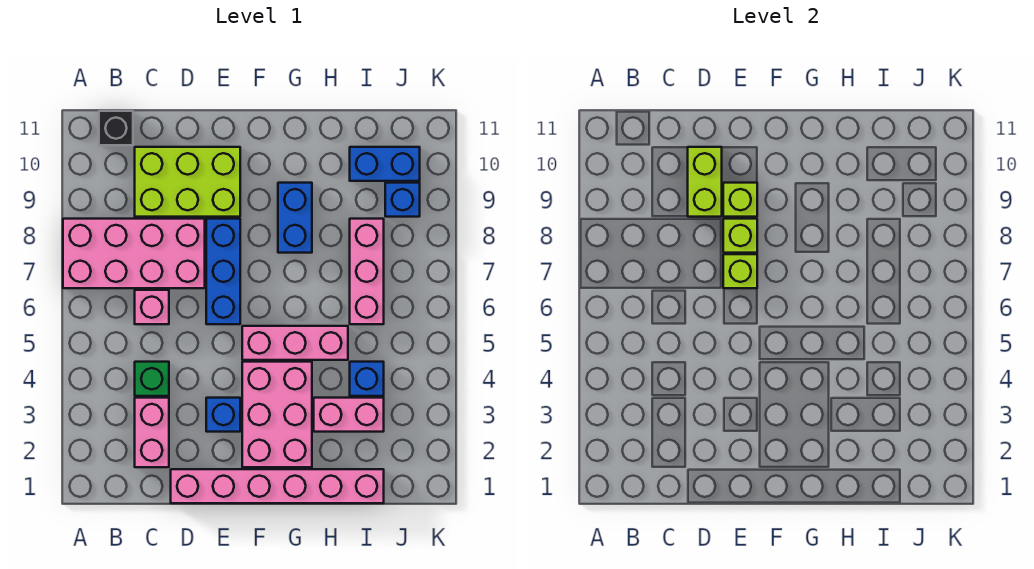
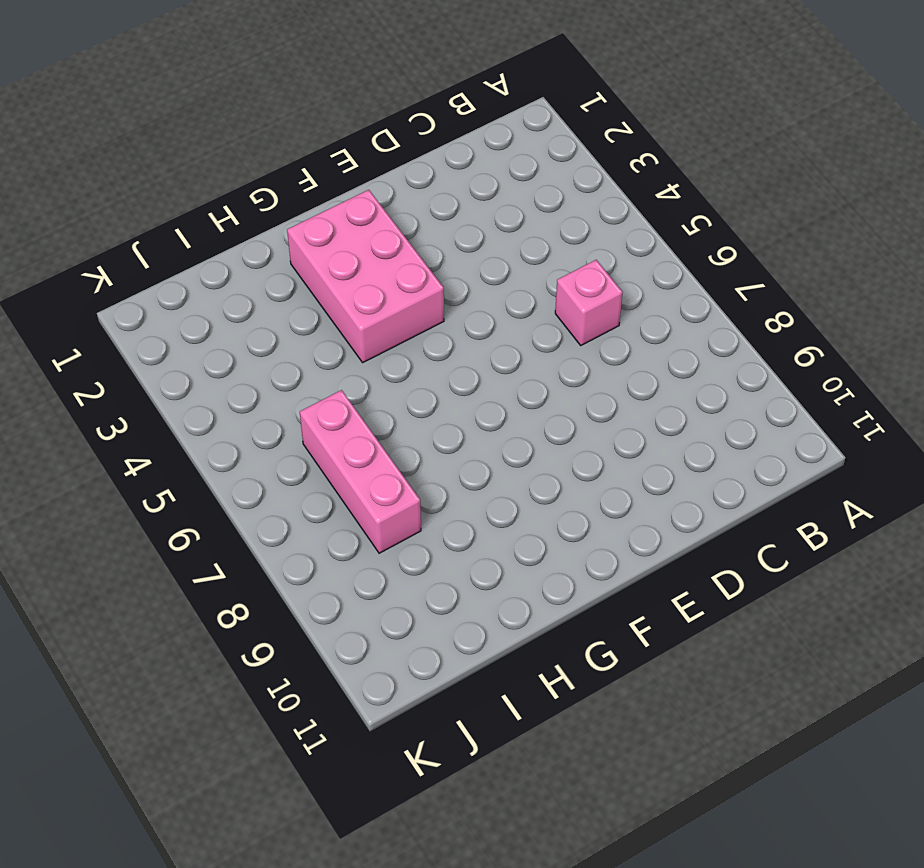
none -> pink 2x4 brick [63,219,205,288]
none -> black 1x1 brick [99,111,133,145]
none -> pink 1x2 brick [135,398,169,467]

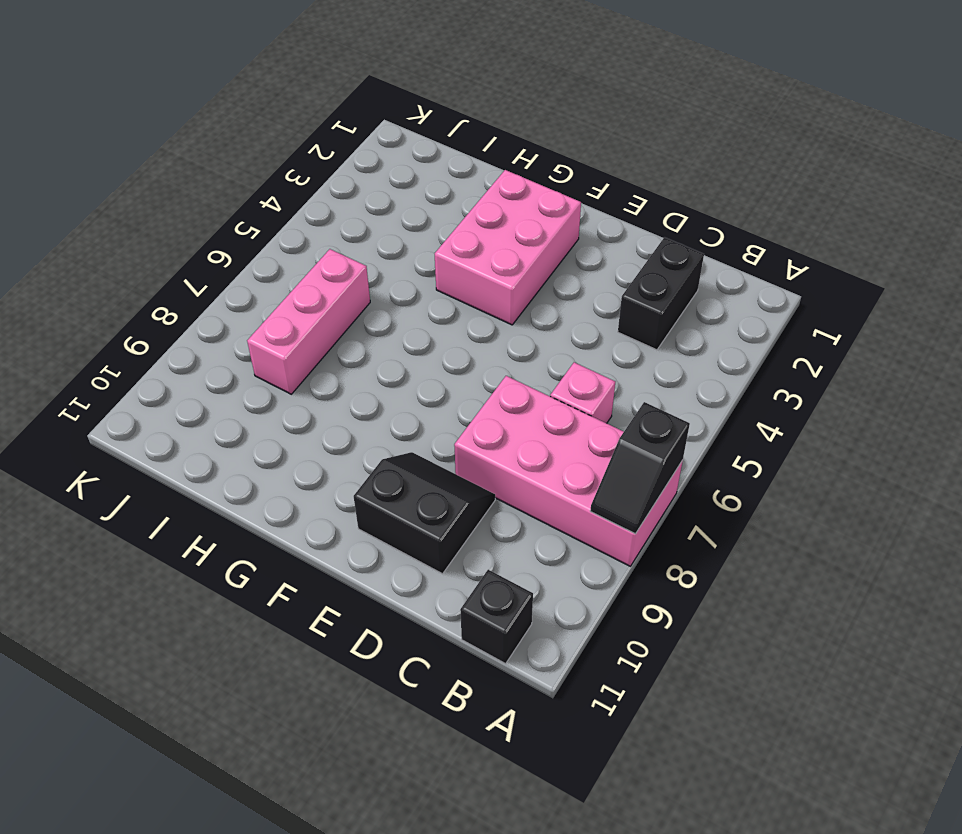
black 1x2 slope [590,402,690,534] -> none
black 1x2 brick [618,237,704,350] -> pink 1x2 brick [135,398,169,467]
black 2x2 slope [354,452,495,574] -> lime 2x3 brick [135,147,240,217]
none -> green 1x1 brick [135,362,169,396]
none -> pink 1x6 brick [171,469,384,503]
none -> blue 1x1 brick [206,398,240,432]

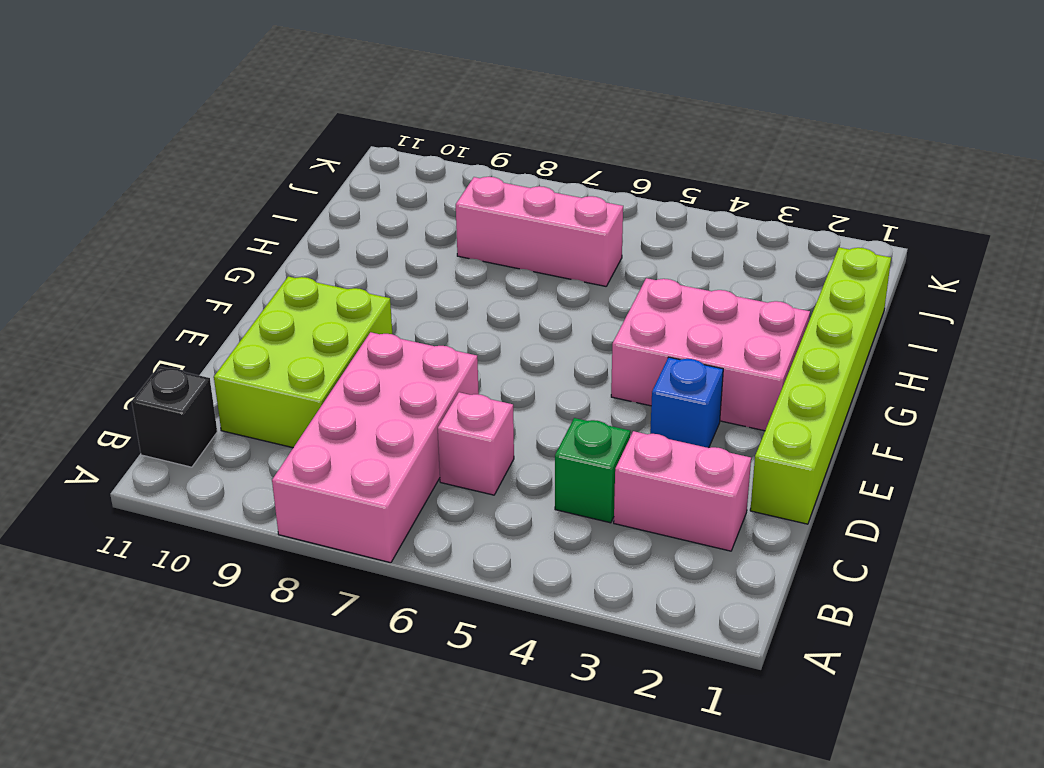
lime 1x6 brick [750,247,891,524] -> pink 1x6 brick [171,469,384,503]
none -> blue 1x3 brick [206,219,240,324]
none -> pink 1x3 brick [242,326,348,360]
none -> blue 1x2 brick [278,183,312,253]

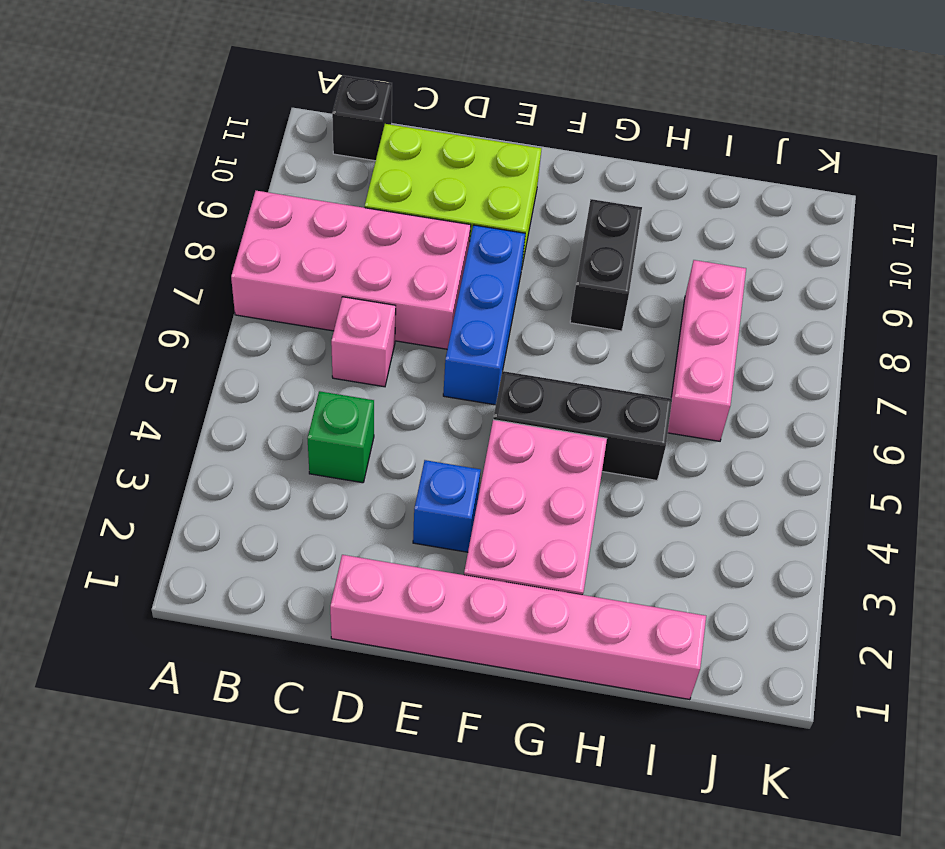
black 1x3 brick [493,371,672,480] -> pink 1x3 brick [242,326,348,360]
black 1x2 brick [570,199,642,331] -> blue 1x2 brick [278,183,312,253]
none -> pink 1x2 brick [135,398,169,467]
none -> pink 1x2 brick [314,398,384,432]
none -> blue 1x1 brick [350,362,384,396]

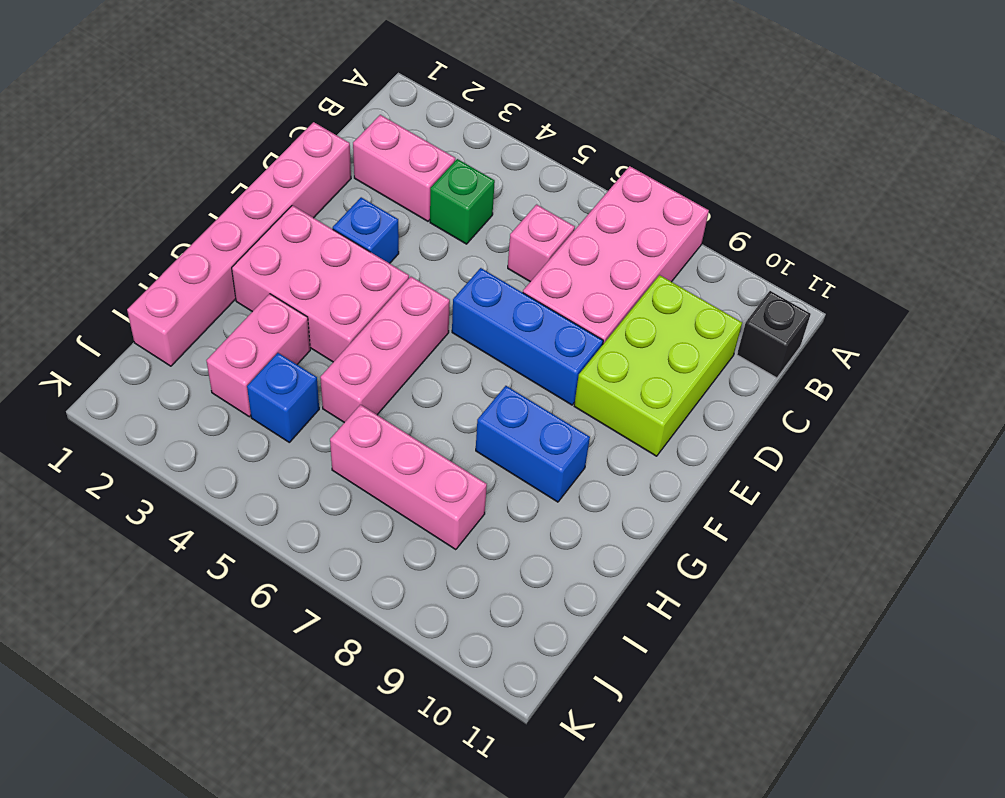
none -> blue 1x2 brick [350,147,420,181]
none -> blue 1x1 brick [385,183,420,217]
none -> lime 1x2 brick [688,147,722,217]

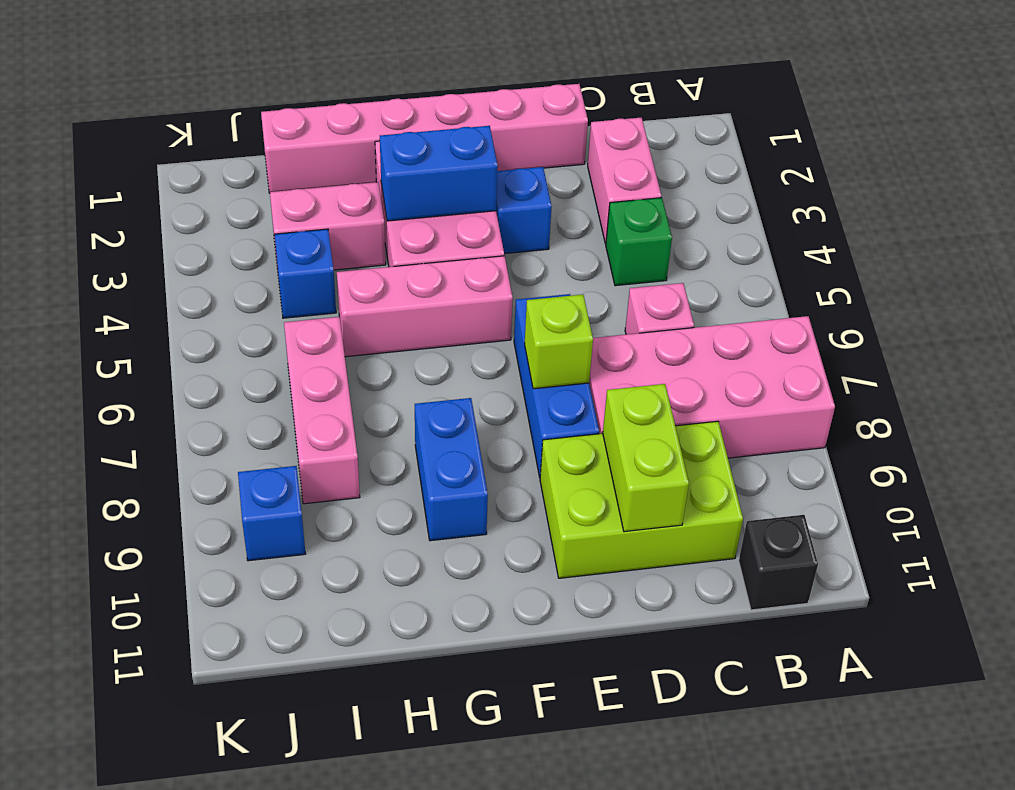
blue 1x2 brick [380,126,498,221] -> blue 1x2 brick moved to [350,147,420,181]
none -> lime 1x1 brick [723,219,757,253]
none -> lime 1x1 brick [723,183,757,217]

